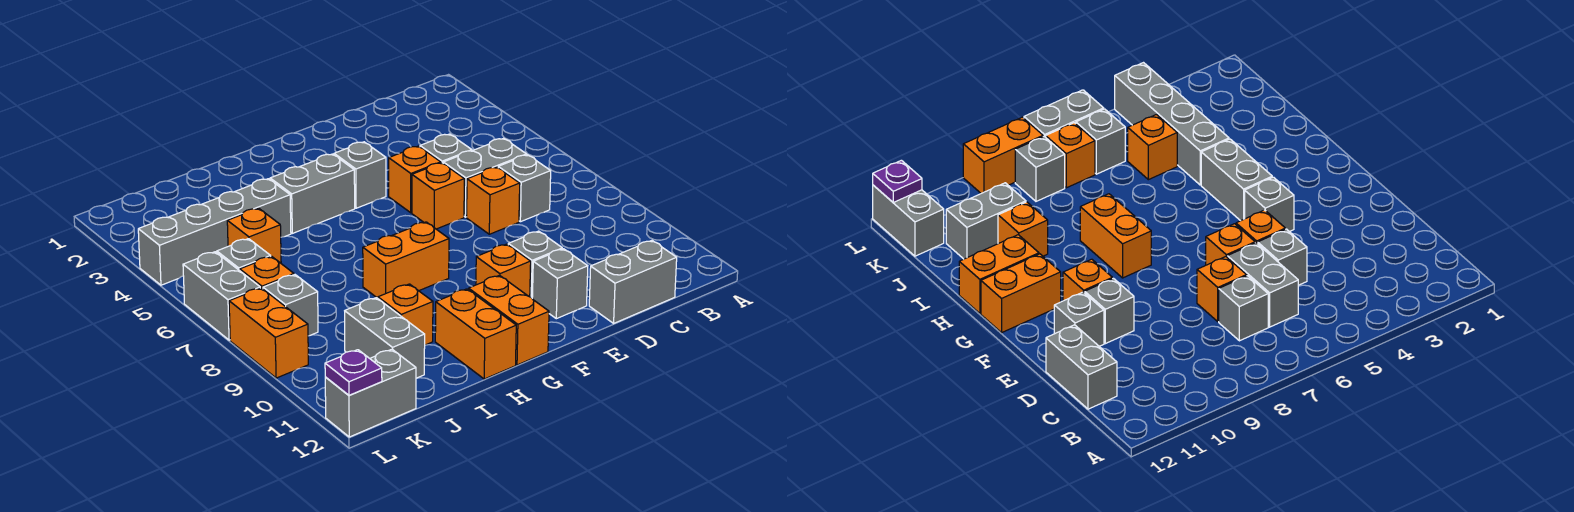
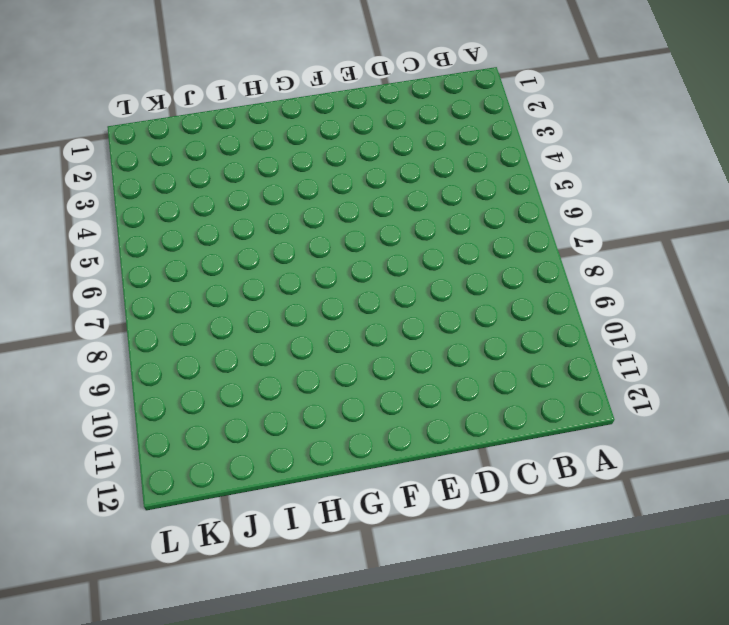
none -> grey 1x2 brick [443,138,527,217]
none -> grey 1x1 brick [498,155,551,222]
none -> grey 1x2 brick [589,241,677,323]

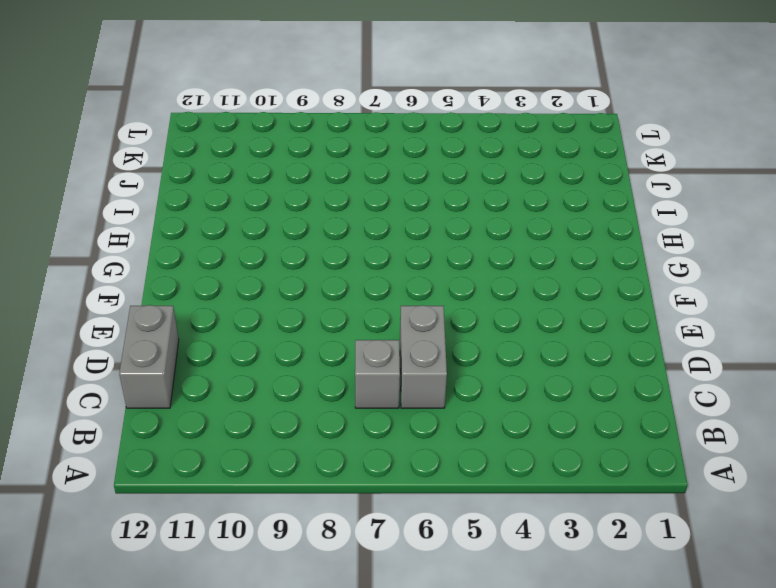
none -> grey 1x1 brick [420,134,472,163]
none -> orange 1x1 brick [467,167,520,234]
none -> orange 1x1 brick [389,146,441,213]

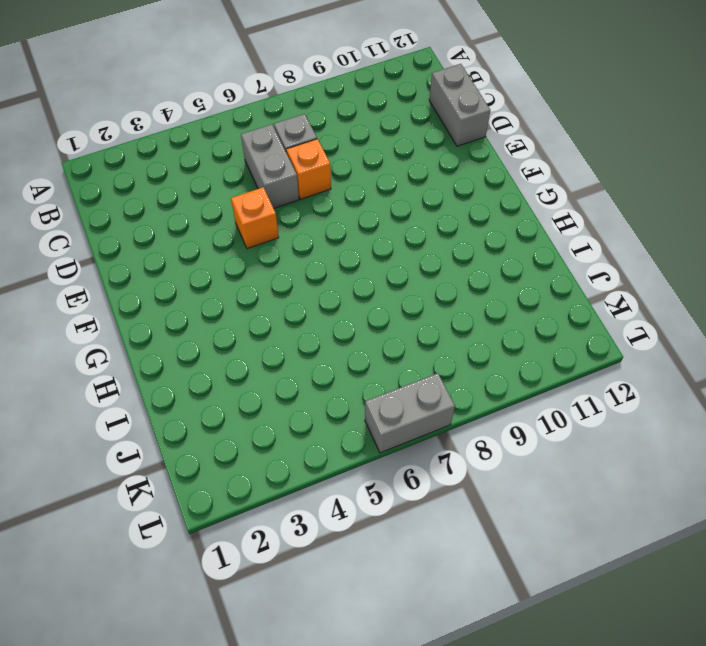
none -> grey 1x1 brick [420,134,472,163]
none -> orange 1x1 brick [412,163,464,229]
none -> grey 1x1 brick [508,231,562,298]

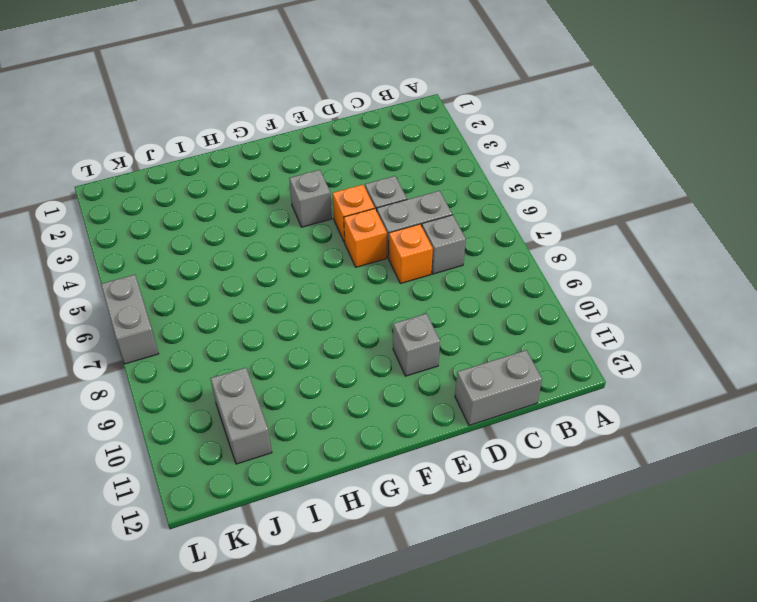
none -> grey 1x1 brick [532,249,588,319]
none -> orange 1x1 brick [476,244,531,297]
none -> grey 1x2 brick [270,154,355,233]

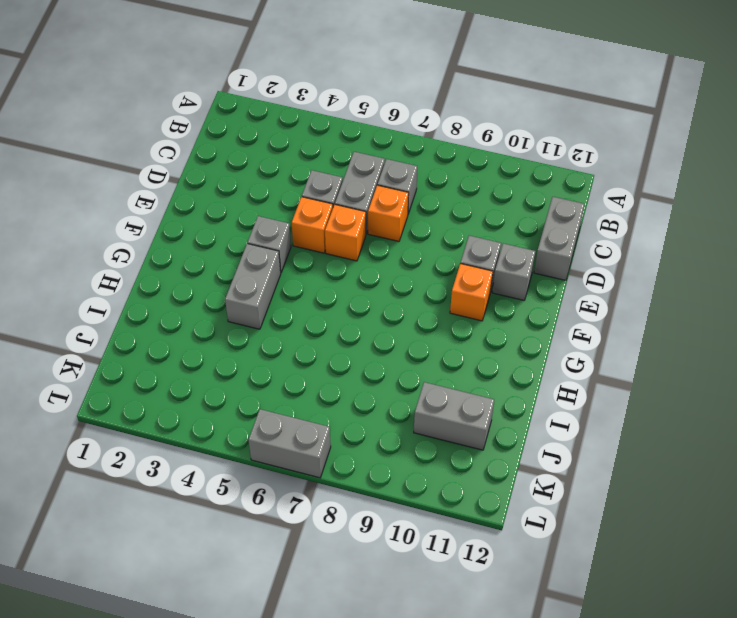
none -> orange 1x2 brick [363,222,449,298]
none -> orange 1x2 brick [469,275,549,365]
none -> orange 1x2 brick [435,289,516,379]

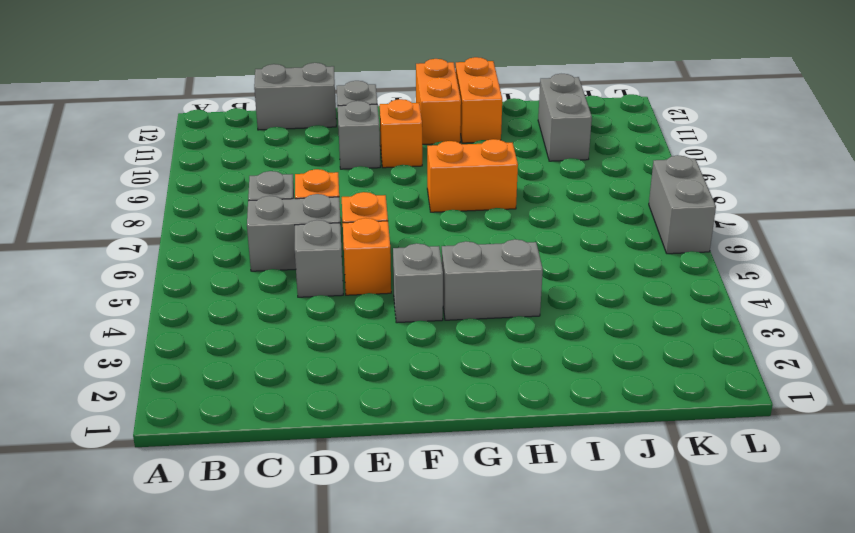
none -> grey 1x4 brick [138,179,291,285]
none -> orange 1x1 brick [378,284,433,345]
none -> orange 1x1 brick [227,208,281,263]

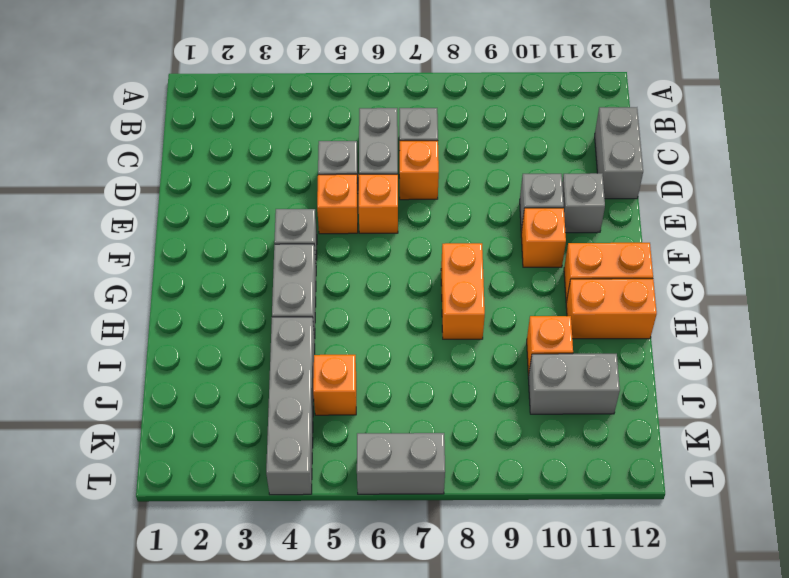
none -> grey 1x1 brick [217,239,271,271]
none -> orange 1x1 brick [240,256,294,289]
none -> grey 1x1 brick [263,275,318,336]

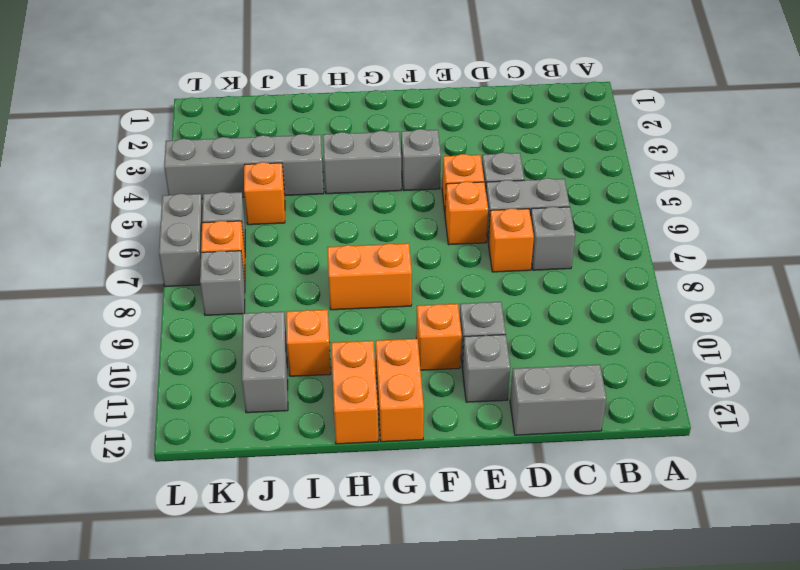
none -> grey 1x2 brick [325,349,416,437]
none -> orange 1x2 brick [229,288,308,378]
none -> purple 1x1 plate [325,350,382,395]

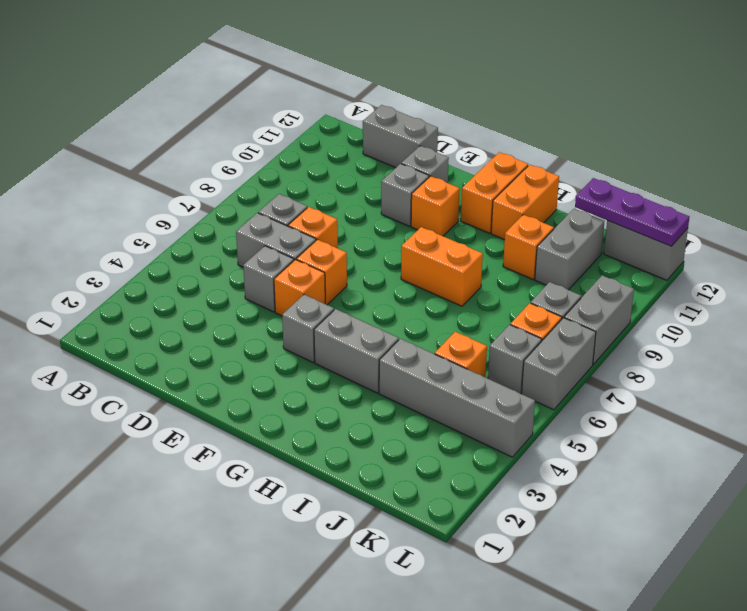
purple 1x3 plate [575,178,689,246] -> purple 1x1 plate [325,350,382,395]
grey 1x2 brick [564,275,634,364] -> orange 1x2 brick [229,288,308,378]

